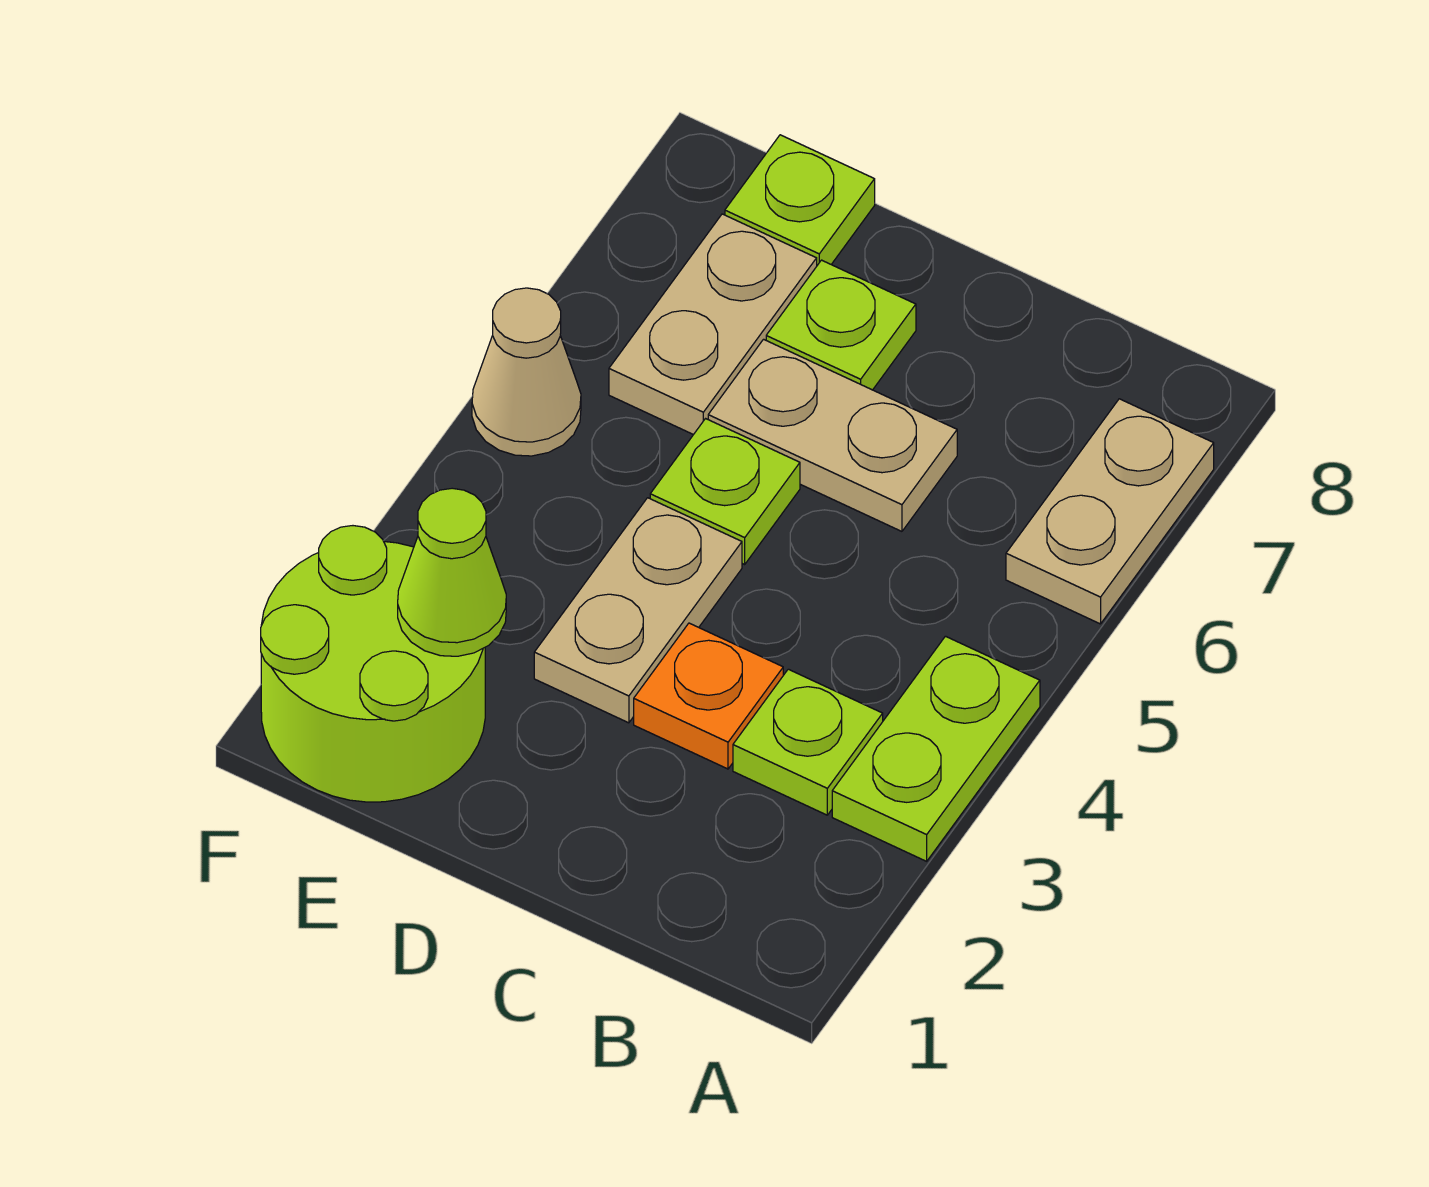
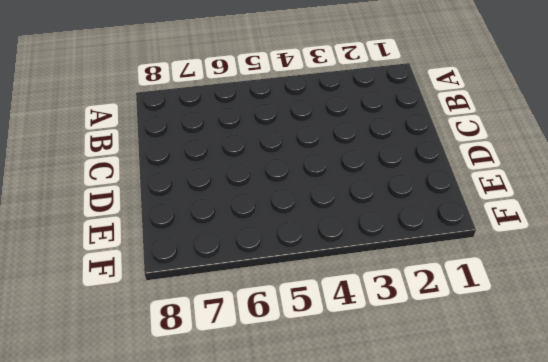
none -> lime 1x2 plate [832,636,1040,861]
none -> tan 1x2 plate [1006,399,1214,624]
none -> lime 1x1 plate [733,669,883,815]

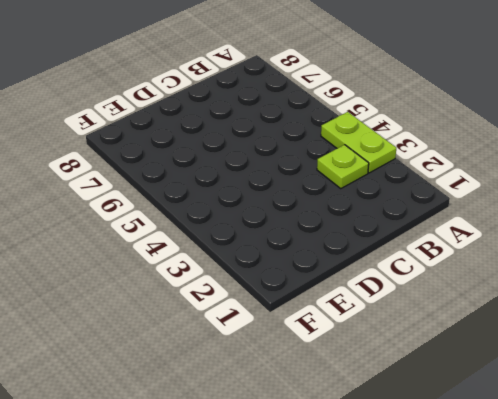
none -> tan 1x2 plate [1006,399,1214,624]
none -> orange 1x1 plate [634,623,783,769]
none -> tan 1x2 plate [708,339,957,531]

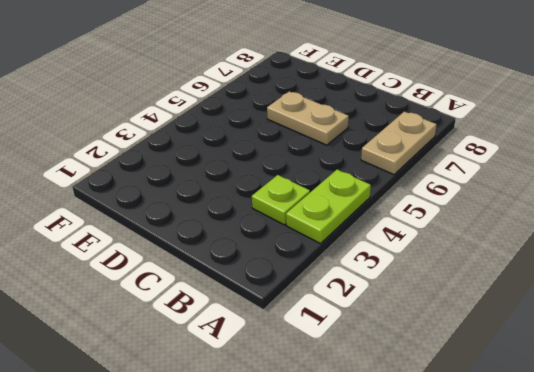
none -> orange 1x1 plate [634,623,783,769]
none -> tan 1x2 plate [534,498,742,723]
none -> lime 1x1 plate [650,419,800,564]

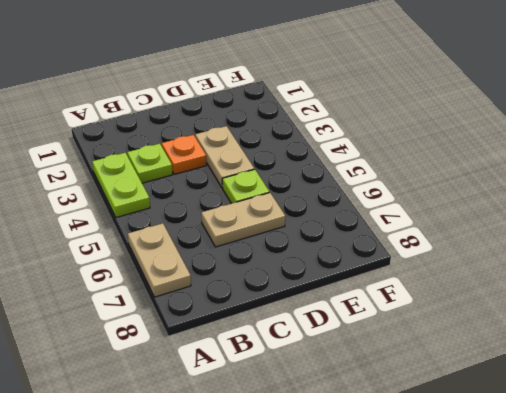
none -> lime 1x1 plate [766,260,916,390]
none -> lime 2x2 round brick [261,526,485,802]
none -> tan 1x2 plate [609,214,817,435]

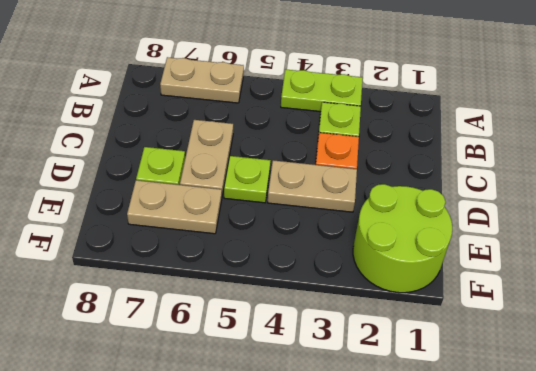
none -> lime 1x1 plate [725,135,875,265]
none -> tan 1x1 cone [472,288,581,456]
none -> lime 1x1 cone [398,488,506,656]

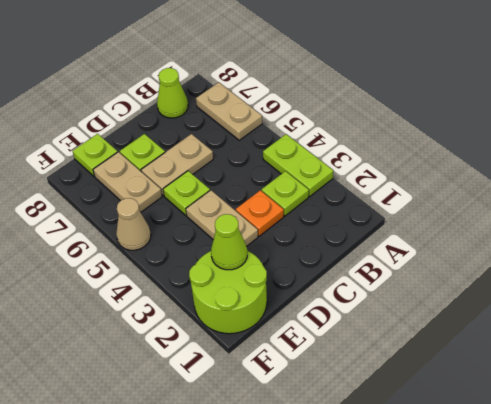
lime 1x1 cone [157,68,188,118] -> none

